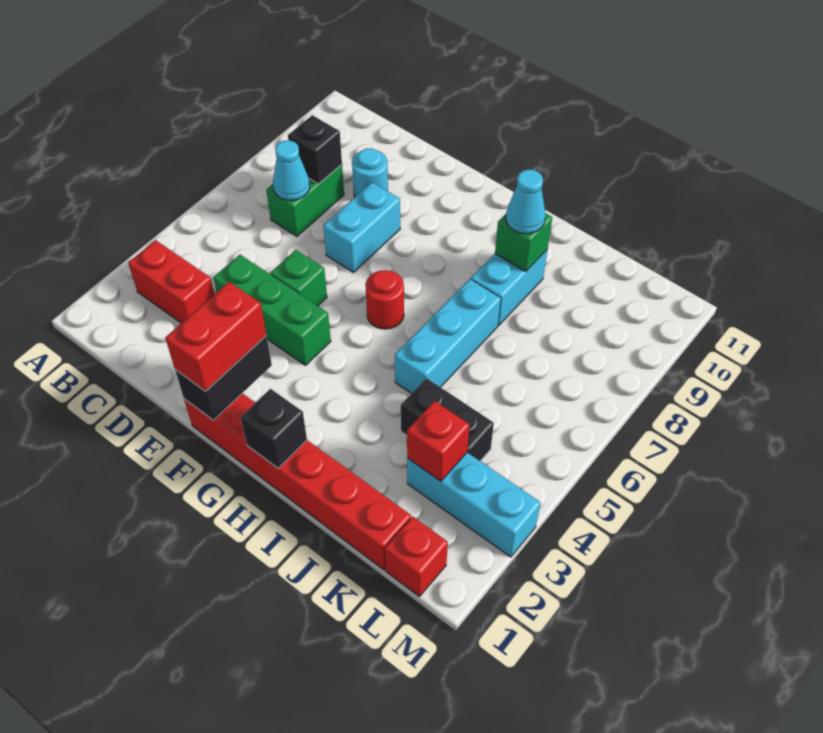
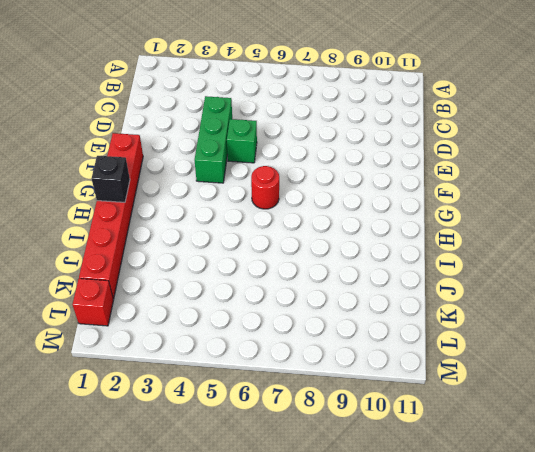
none -> red 1x2 brick [128,240,214,323]
none -> green 1x2 brick [266,164,344,236]
none -> cyan 1x1 round brick [352,148,388,197]

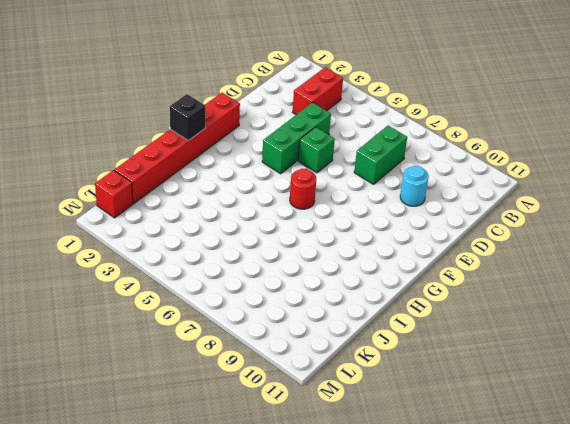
green 1x2 brick [354,126,407,184] -> green 1x2 brick turned to [266,164,344,236]
none -> cyan 1x2 brick [323,182,400,272]
none -> cyan 1x3 brick [395,279,501,394]
none -> cyan 1x2 brick [471,250,547,325]

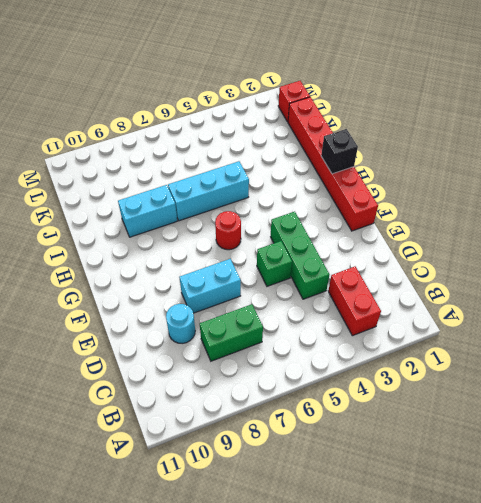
none -> black 1x2 brick [401,378,494,461]
none -> cyan 1x3 brick [407,453,541,557]
none -> cyan 1x1 cone [273,140,310,201]

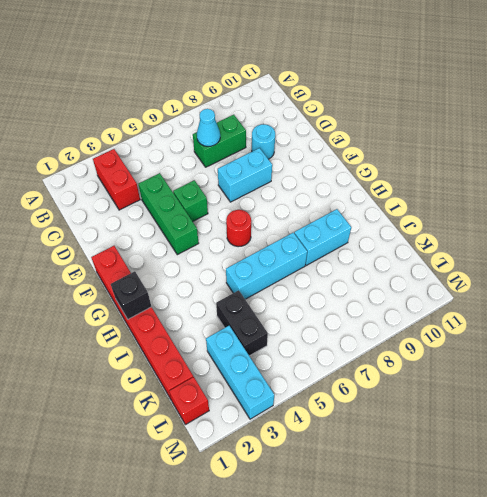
none -> black 1x1 brick [288,115,342,184]
none -> black 1x2 brick [175,336,272,420]
none -> green 1x1 brick [495,214,552,272]

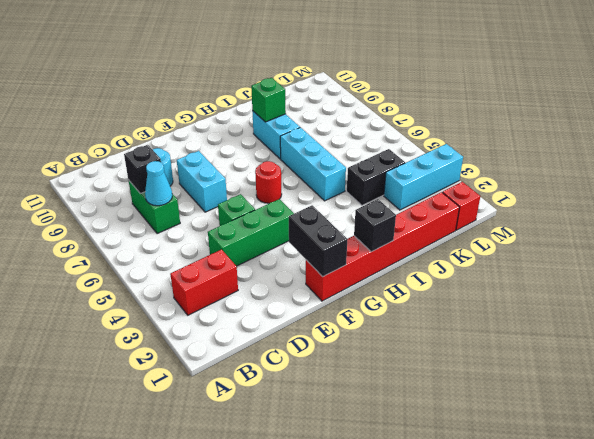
none -> red 1x1 brick [407,401,469,481]
none -> red 1x2 brick [165,282,266,391]
none -> cyan 1x1 cone [506,169,546,234]

